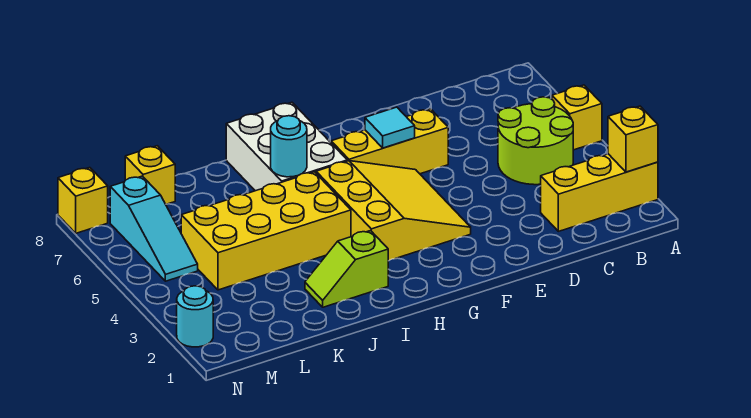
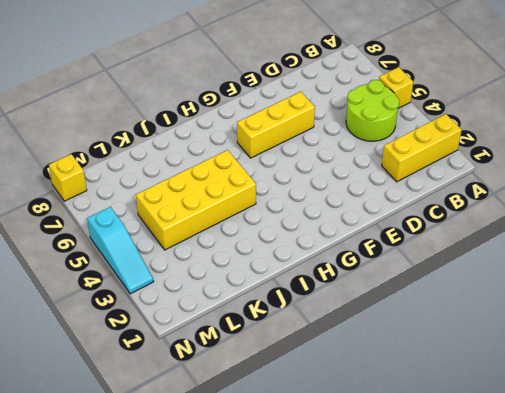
cyan 1x3 slope [87,207,154,294] -> cyan 1x3 slope moved to [110,176,198,281]
none -> yellow 3x3 slope [316,161,471,261]
none -> white 2x3 brick [226,102,347,191]
none -> lime 1x2 slope [305,231,388,307]

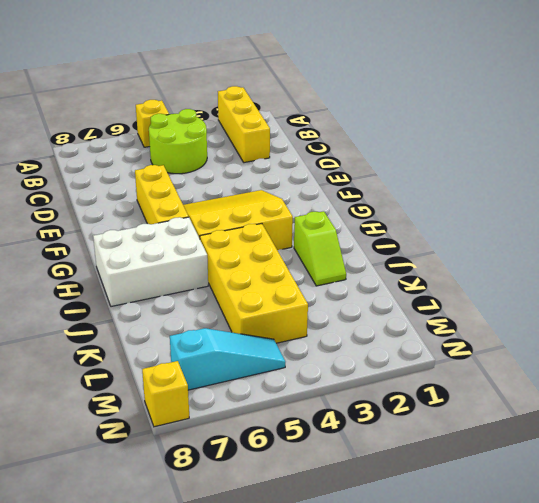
none -> yellow 1x1 brick [125,146,175,204]
none -> cyan 1x1 round brick [177,286,213,347]
none -> yellow 1x1 brick [608,106,658,172]

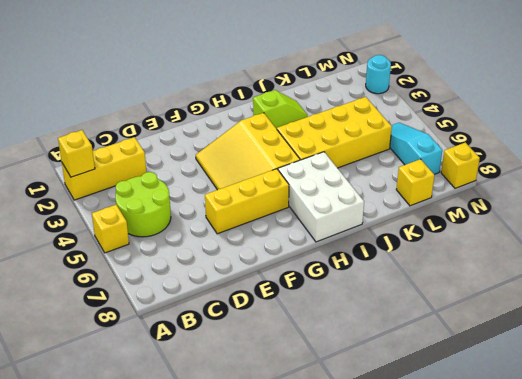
none -> cyan 1x1 tile [365,107,415,148]
none -> cyan 1x1 round brick [271,116,307,177]

